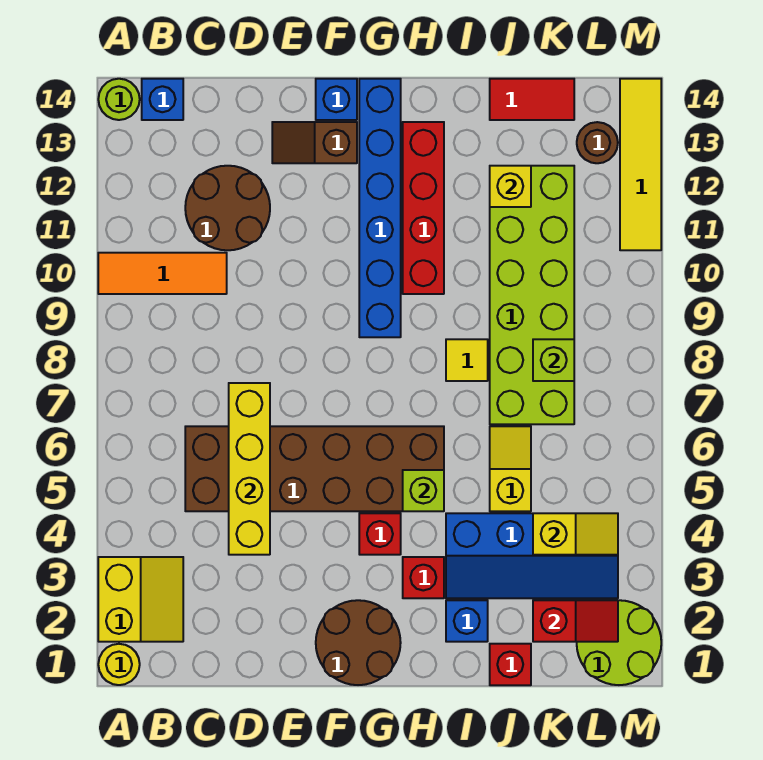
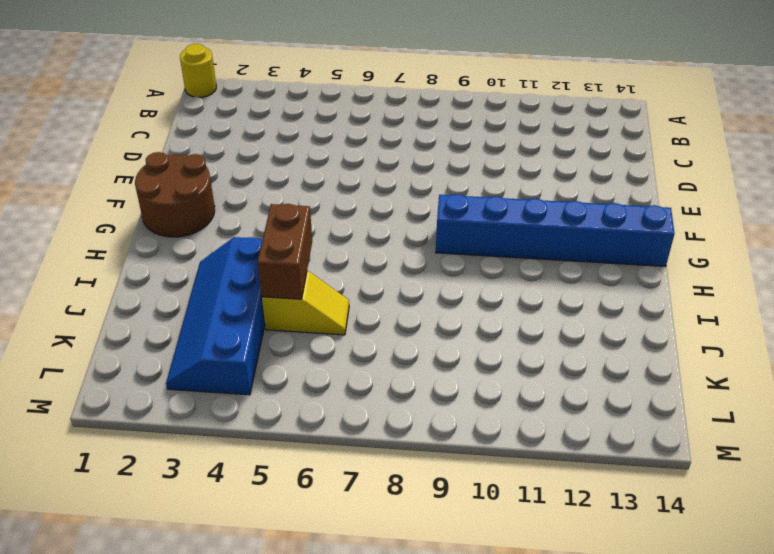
brown 1x2 brick [258,204,312,299] -> none
none -> yellow 2x2 slope [98,557,183,642]
none -> orange 1x3 tile [98,253,227,294]
none -> lime 1x1 round brick [98,79,140,120]
none -> blue 1x1 brick [142,79,183,120]

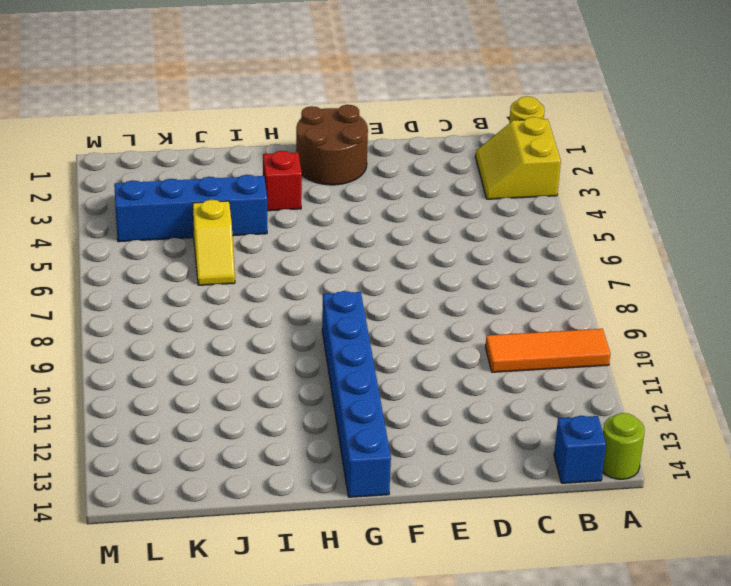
none -> brown 2x6 brick [185,426,444,511]
none -> brown 2x2 round brick [185,166,270,250]
none -> brown 1x2 slope [272,122,357,163]
none -> blue 1x1 brick [316,79,357,120]

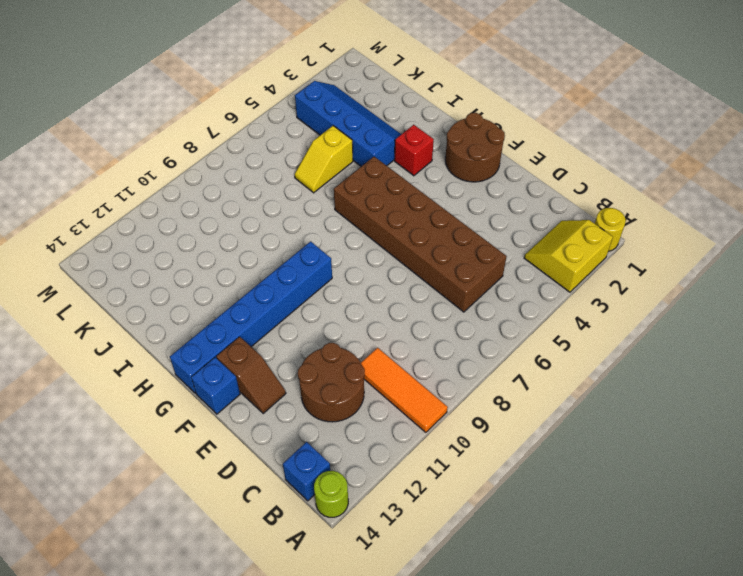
none -> red 1x1 brick [359,513,401,555]
none -> red 1x4 brick [403,122,444,294]
none -> blue 1x1 brick [446,600,488,642]
none -> yellow 1x1 tile [446,339,488,381]

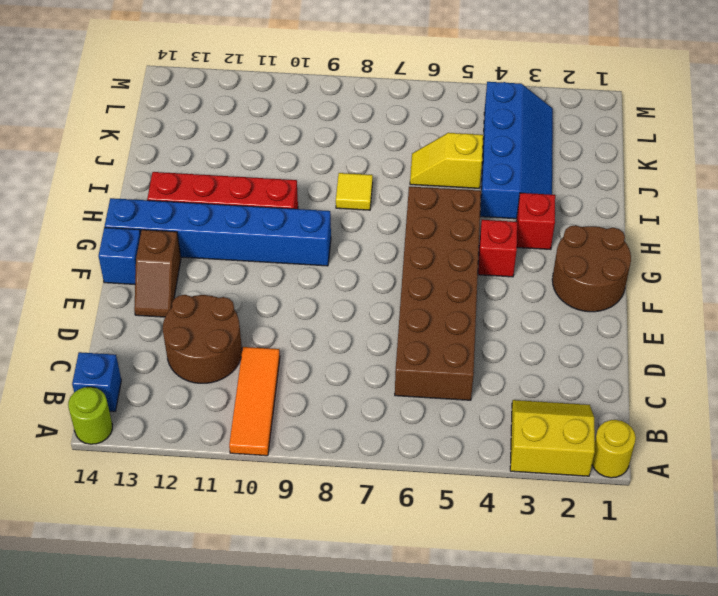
none -> blue 1x1 brick [446,600,488,642]
none -> red 1x1 brick [490,644,531,685]
none -> lime 2x6 brick [490,166,574,424]
none -> red 1x2 tile [490,79,574,120]

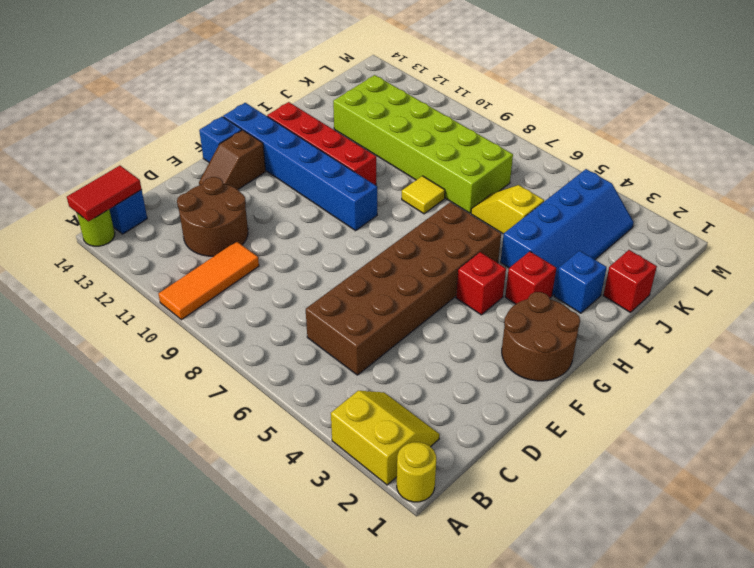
red 1x2 tile [67,166,142,222] -> red 1x2 tile moved to [490,79,574,120]
none -> lime 2x2 round brick [577,600,661,685]
none -> brown 1x1 round brick [577,122,618,163]
none -> yellow 1x4 tile [620,79,661,250]
none -> yellow 1x4 brick [229,383,270,555]

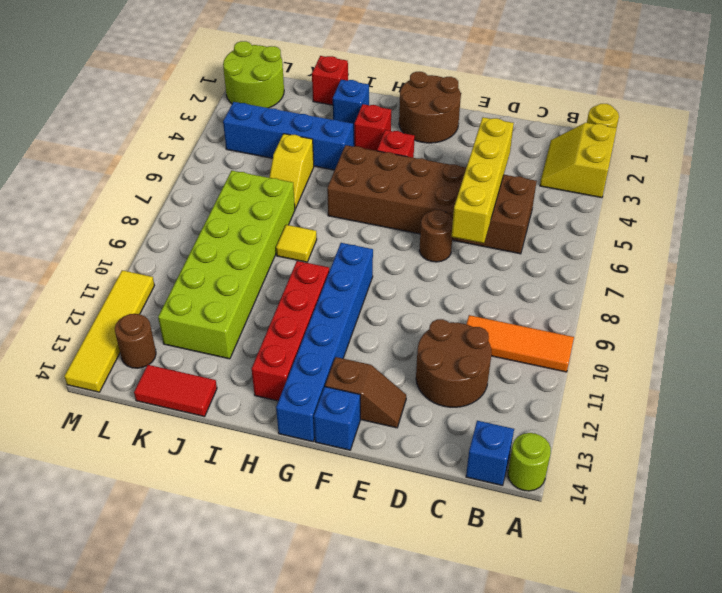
brown 1x1 round brick [419,210,453,262] -> none
none -> lime 1x1 brick [403,470,444,511]
none -> yellow 1x1 brick [490,166,531,207]
none -> red 1x2 slope [533,600,618,642]
none -> yellow 1x2 slope [533,513,618,555]

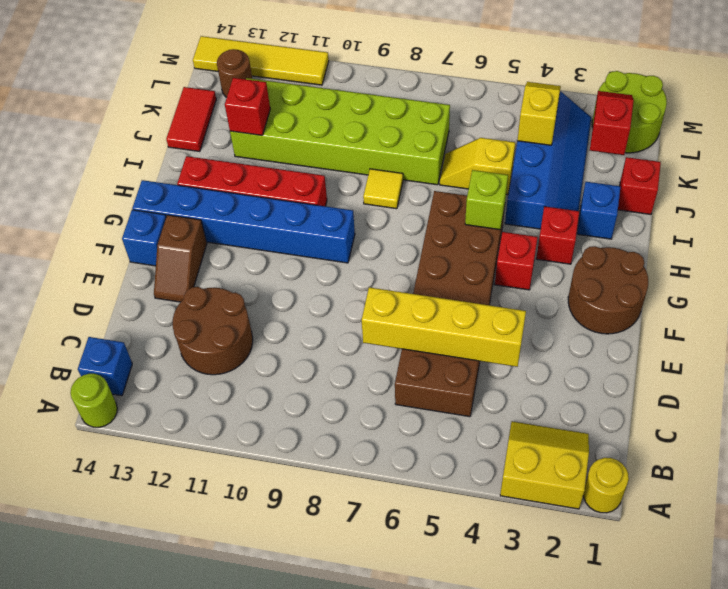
red 1x1 brick [225,78,270,135] -> yellow 1x1 brick [490,166,531,207]
none -> orange 1x3 tile [98,253,227,294]
none -> lime 1x1 brick [533,339,574,381]

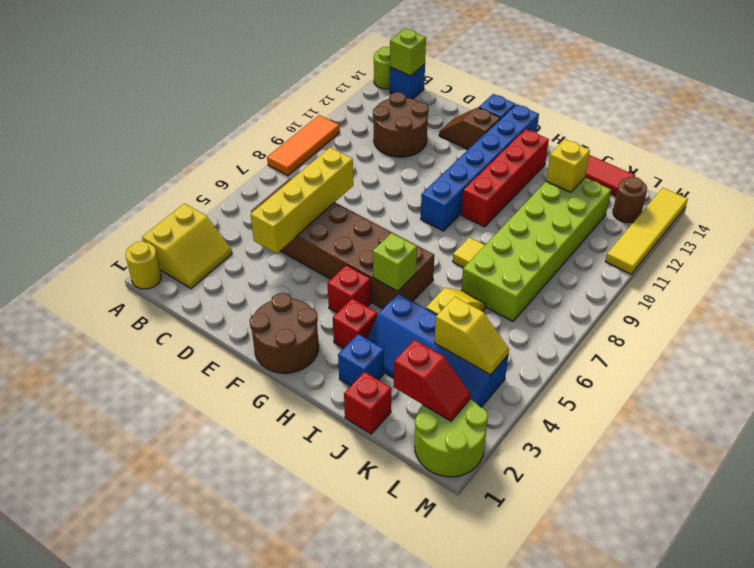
orange 1x3 tile [267,115,340,175] -> orange 1x3 tile turned to [98,253,227,294]
lime 1x1 brick [390,28,426,76] -> lime 1x1 brick moved to [533,339,574,381]

